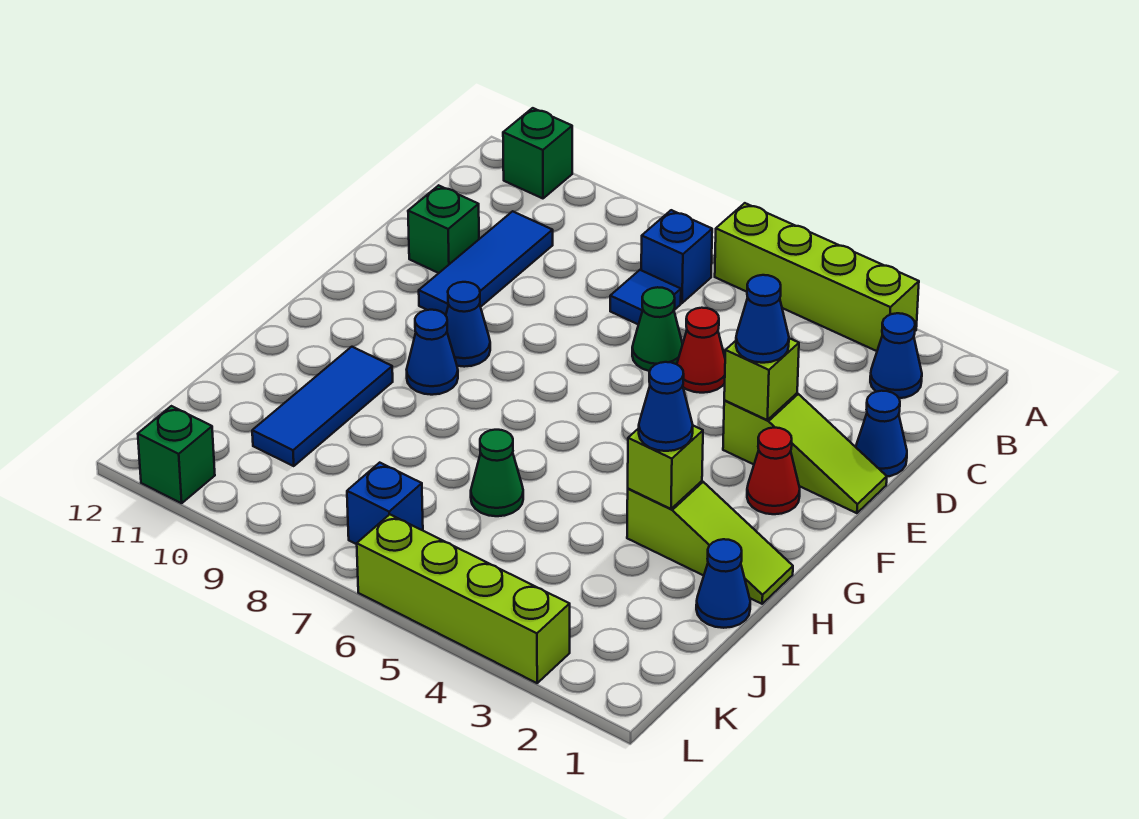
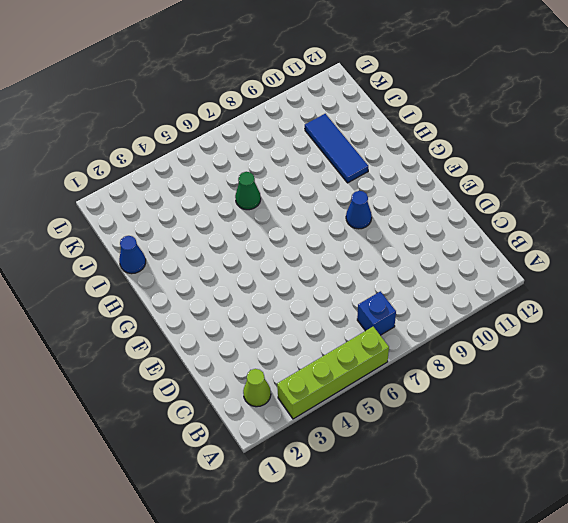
lime 1x1 cone [243,369,271,407] -> blue 1x1 cone [870,313,922,398]
none -> green 1x1 brick [503,108,572,198]
none -> blue 1x1 tile [610,270,681,325]
none -> blue 1x3 tile [419,211,553,315]

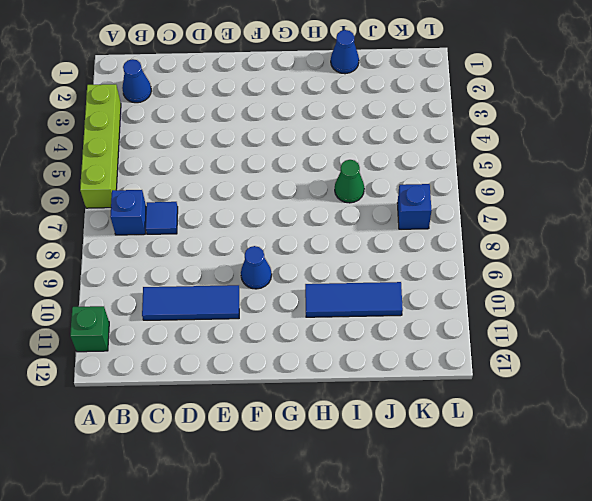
none -> blue 1x1 cone [856,391,907,476]
none -> red 1x1 cone [677,308,725,393]
none -> green 1x1 cone [632,287,683,371]

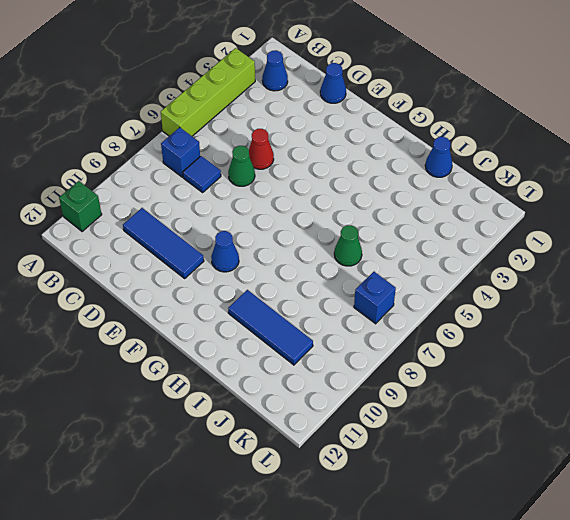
none -> green 1x1 brick [408,185,479,273]
none -> lime 1x3 slope [723,393,887,513]
none -> red 1x1 cone [747,428,800,514]

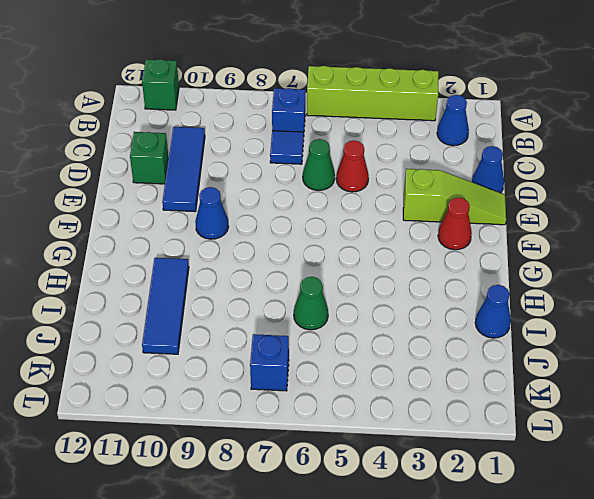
none -> blue 1x1 cone [407,310,458,395]
none -> lime 1x3 slope [627,481,793,604]
none -> lime 1x4 brick [357,514,570,683]

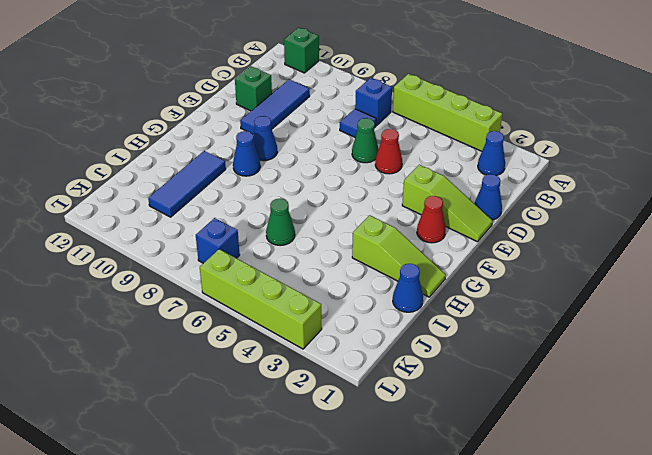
none -> green 1x1 brick [138,406,215,503]
none -> lime 1x1 brick [724,338,799,420]
none -> lime 1x1 brick [628,426,703,509]

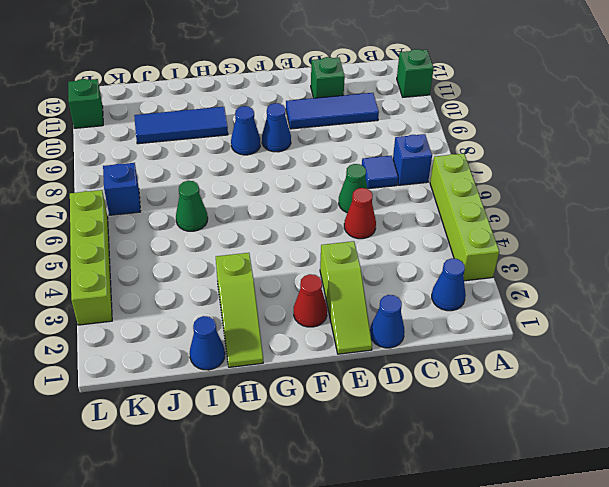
none -> lime 1x1 brick [724,338,799,420]
none -> lime 1x1 brick [628,426,703,509]
none -> blue 1x1 cone [736,275,789,363]

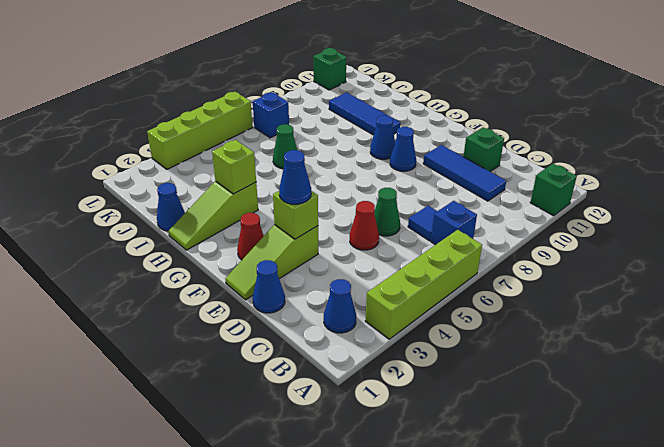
none -> blue 1x1 cone [639,362,693,451]

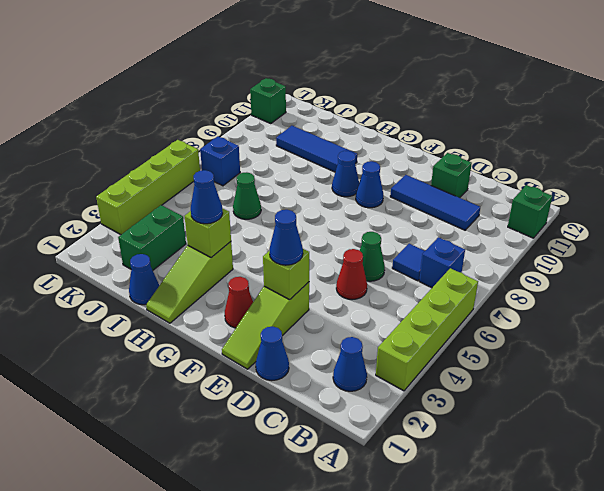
green 1x2 brick [118,205,186,270] -> none

